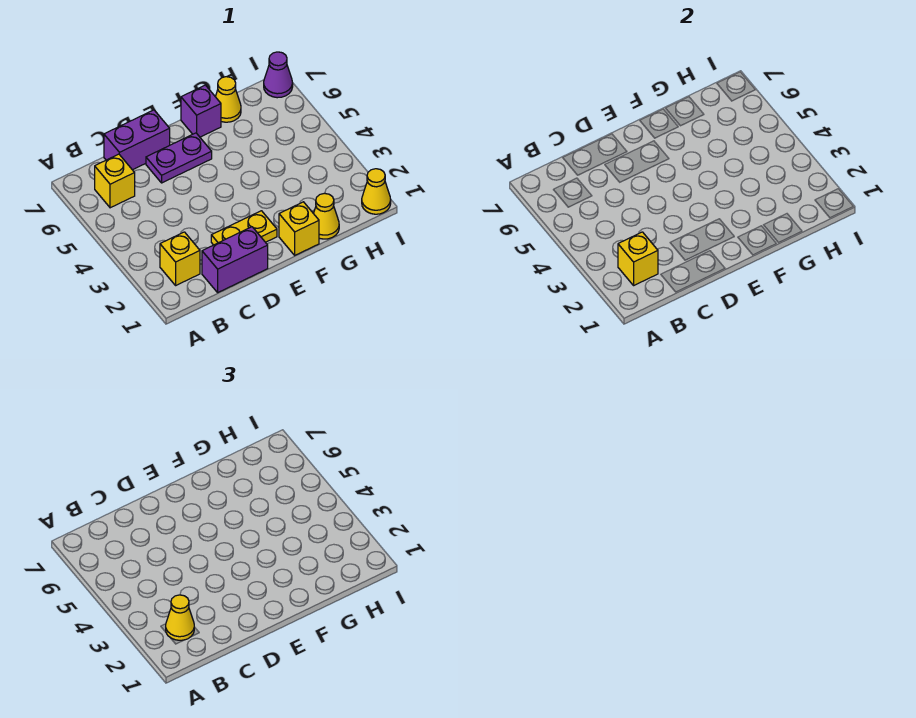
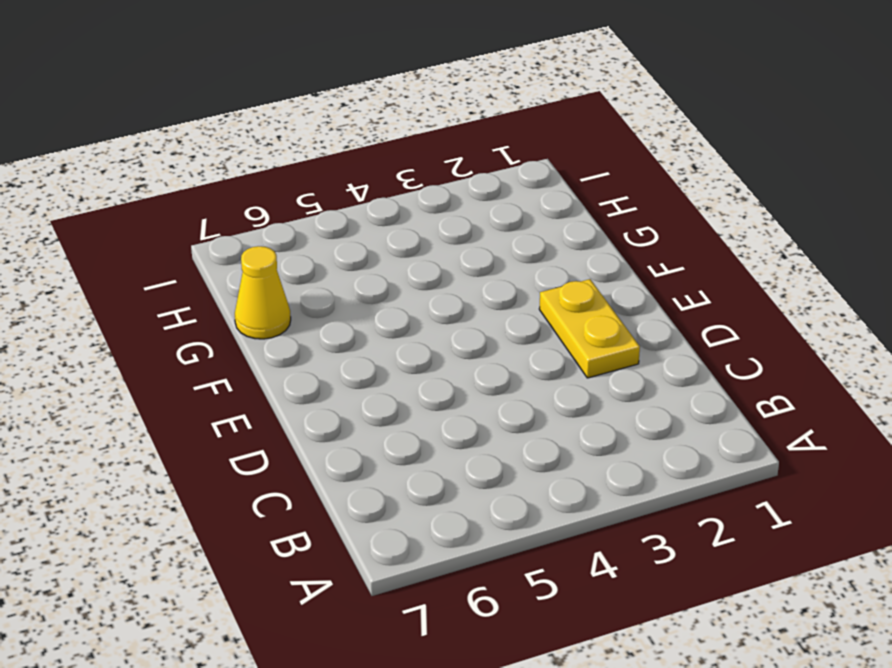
none -> yellow 1x1 brick [160,232,200,285]
none -> yellow 1x1 brick [95,154,135,208]
none -> purple 1x2 brick [202,227,268,292]

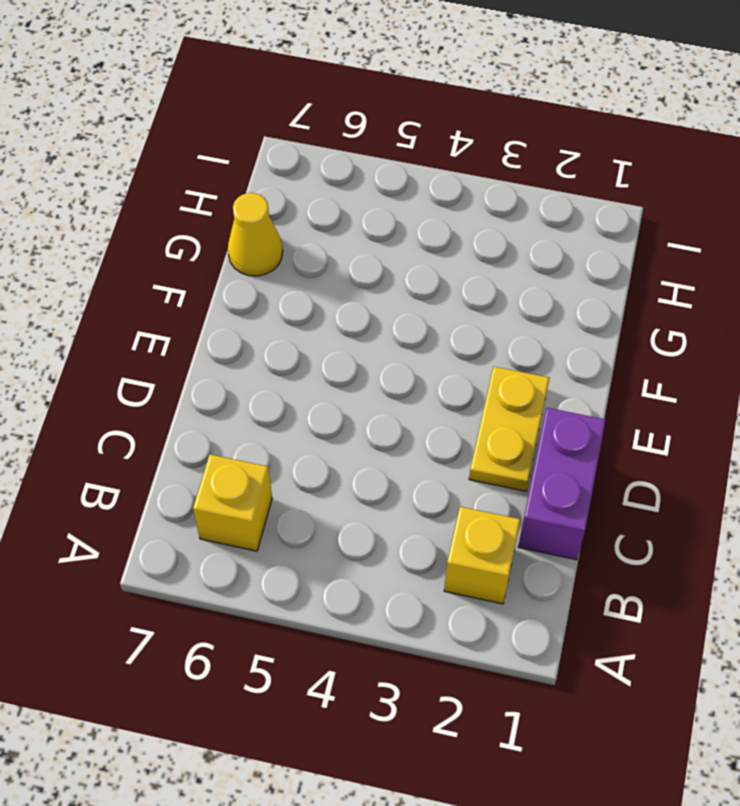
none -> purple 1x2 brick [104,110,170,170]
none -> purple 1x2 plate [146,133,212,183]
none -> yellow 1x1 brick [279,202,319,255]

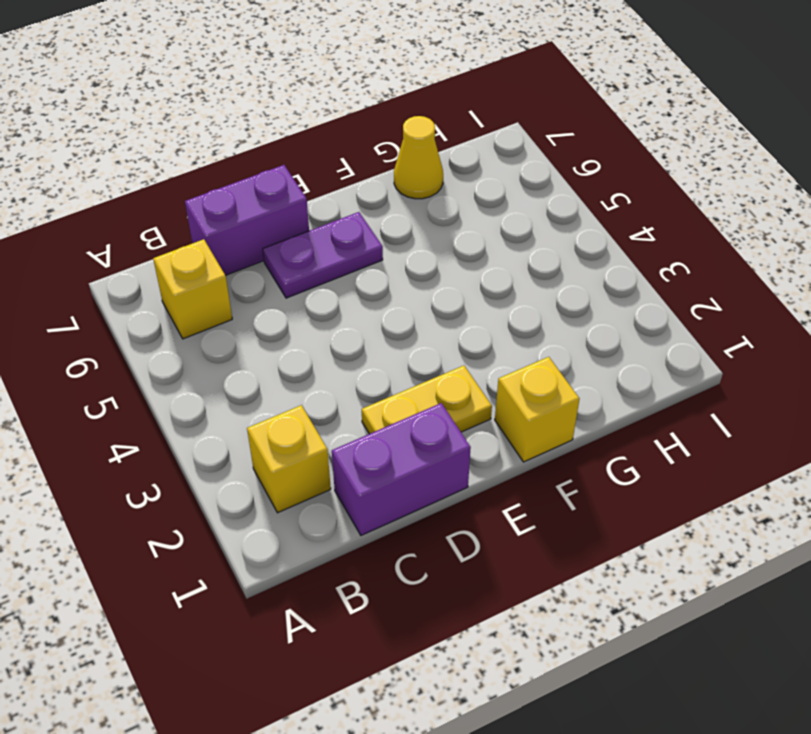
none -> purple 1x1 brick [181,85,221,137]
none -> yellow 1x1 cone [313,193,339,239]
none -> yellow 1x1 cone [362,169,391,214]

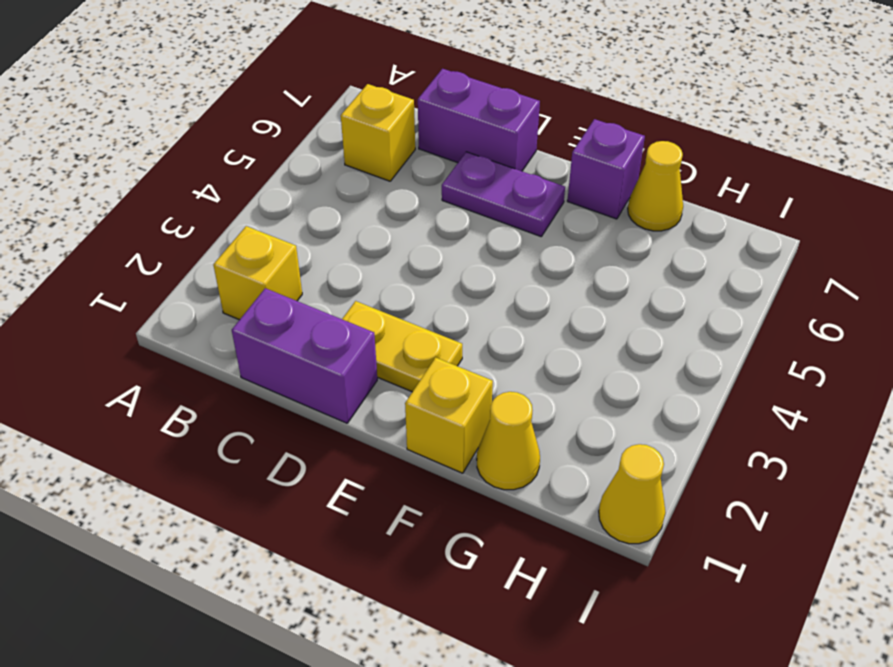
none -> purple 1x1 cone [264,52,293,98]
none -> yellow 1x1 brick [618,232,658,285]
none -> yellow 1x1 cone [166,595,194,640]

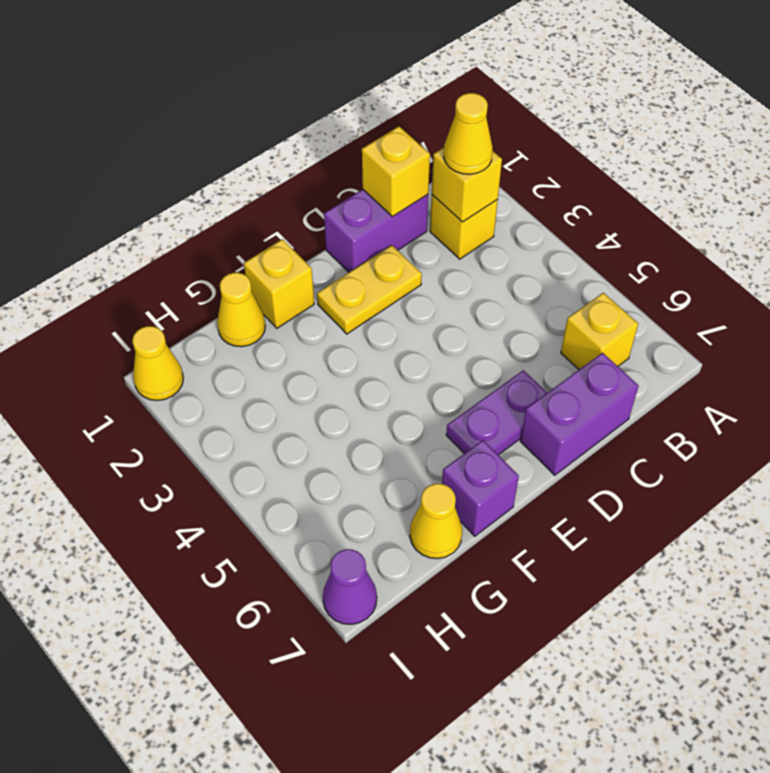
yellow 1x1 brick [362,126,430,217] -> none

